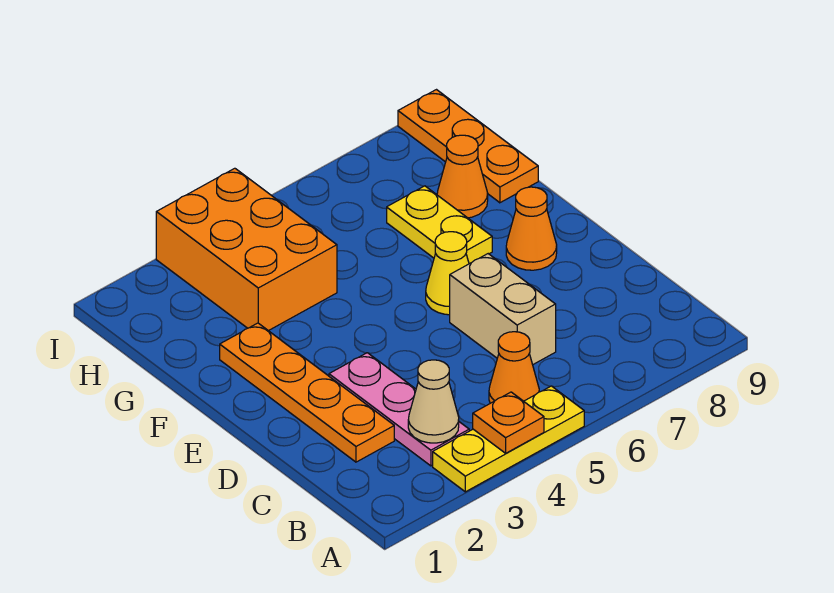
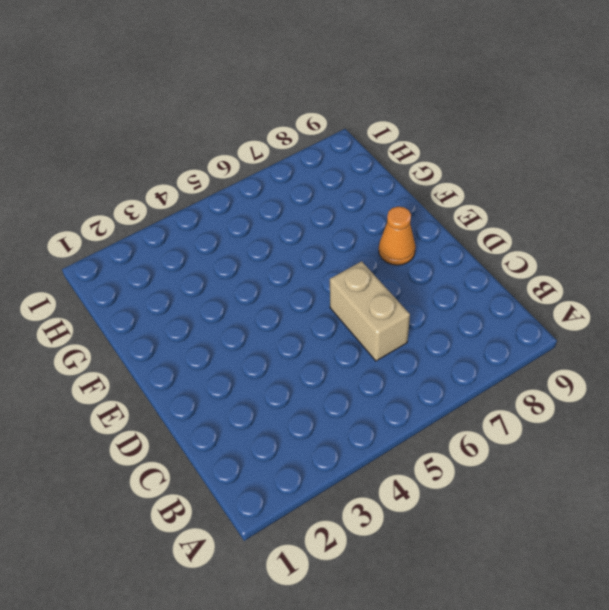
none -> yellow 1x3 plate [433,386,584,492]
none -> pink 1x3 plate [329,353,469,466]
none -> orange 1x1 cone [489,332,539,403]

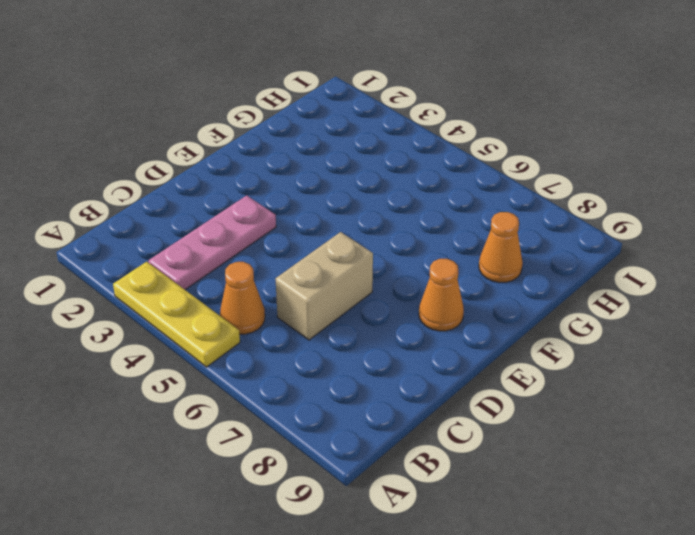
none -> orange 1x4 plate [220,323,394,462]
none -> yellow 1x1 cone [426,232,469,315]
none -> yellow 1x2 plate [387,186,492,264]

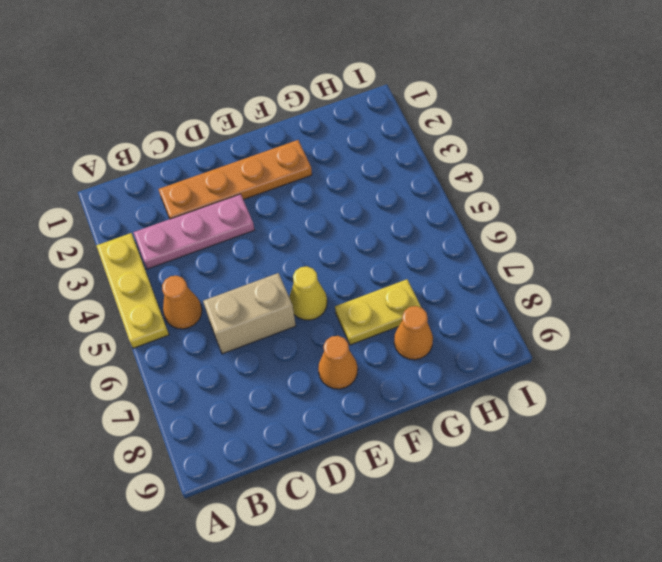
none -> orange 2x3 brick [156,168,337,331]
none -> orange 1x3 plate [398,90,538,203]
none -> orange 1x1 plate [473,392,544,453]

